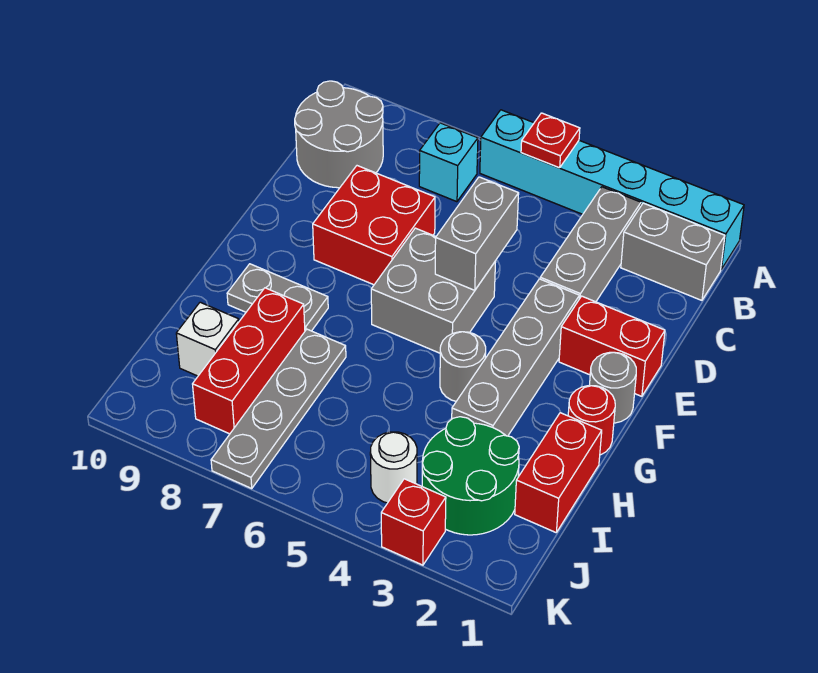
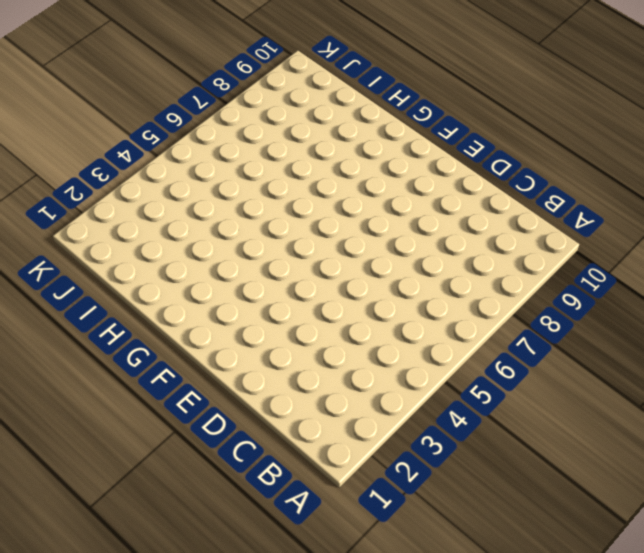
none -> cyan 1x6 brick [480,110,744,269]
none -> grey 1x2 brick [621,203,725,300]
none -> grey 1x3 brick [540,187,641,302]

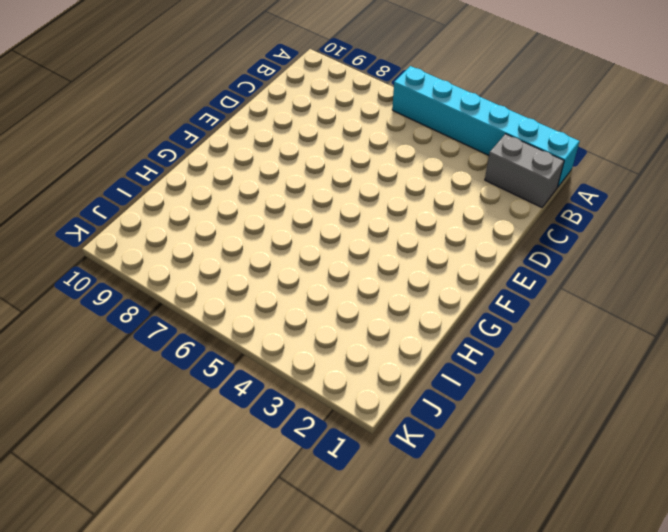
none -> grey 1x3 brick [540,187,641,302]
none -> cyan 1x1 brick [419,123,478,202]
none -> grey 2x2 round brick [295,81,383,188]

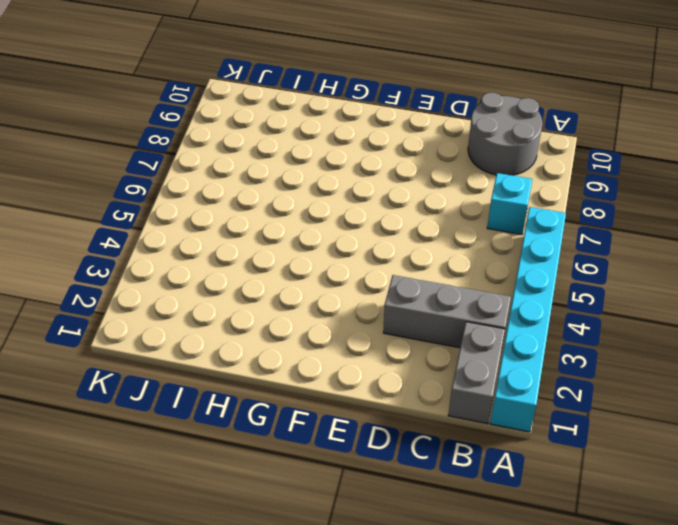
none -> red 2x2 brick [313,166,435,285]
none -> red 1x2 brick [559,296,665,396]
none -> grey 1x4 brick [452,279,579,436]

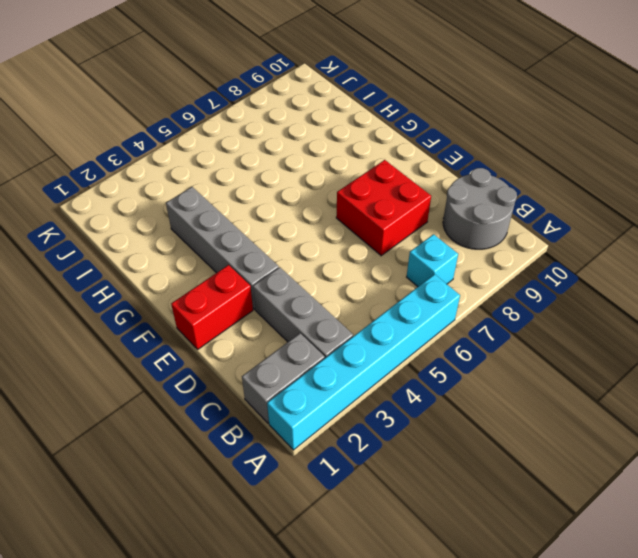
none -> grey 2x2 brick [371,228,496,353]
none -> grey 1x1 round brick [589,352,636,423]
none -> red 1x1 round brick [568,386,615,455]

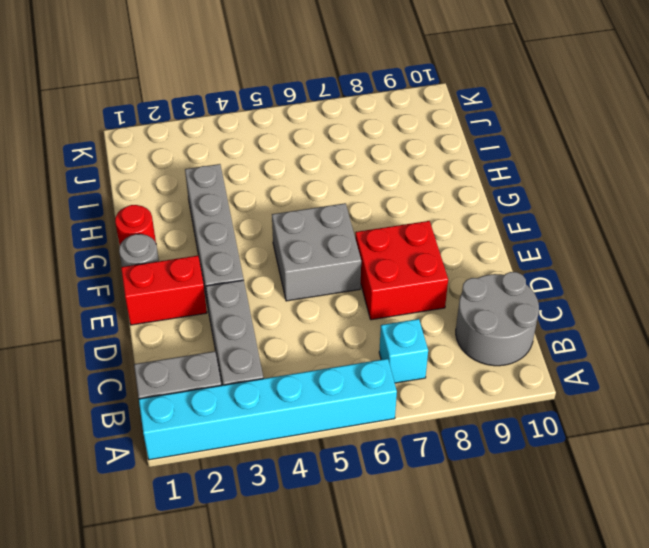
none -> grey 1x1 round brick [440,332,486,401]
none -> grey 1x2 plate [227,264,328,331]
none -> red 1x2 brick [515,413,602,532]

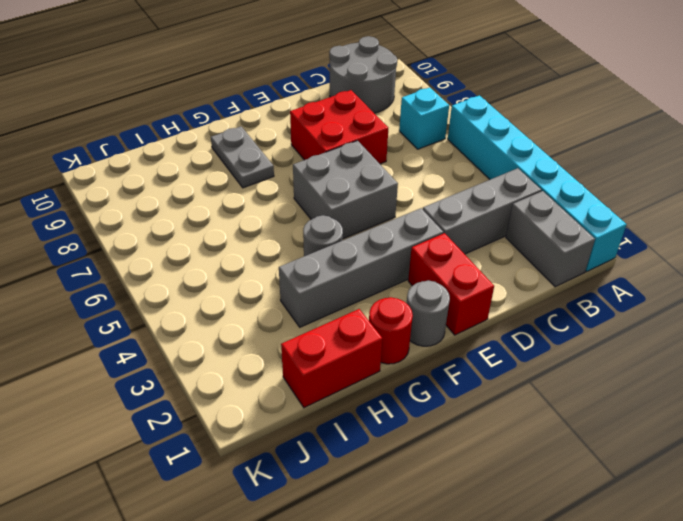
none -> grey 1x4 plate [211,329,346,488]
none -> red 1x3 brick [193,288,305,434]
none -> green 2x2 round brick [422,417,519,535]

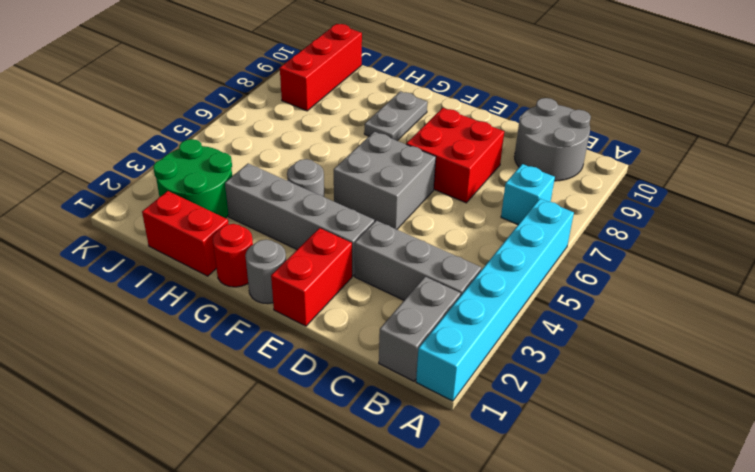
red 1x3 brick [280,24,362,111] -> red 1x3 brick turned to [193,288,305,434]
none -> grey 1x4 plate [211,329,346,488]
none -> white 1x1 brick [176,302,239,376]
none -> white 1x1 round brick [370,432,417,503]

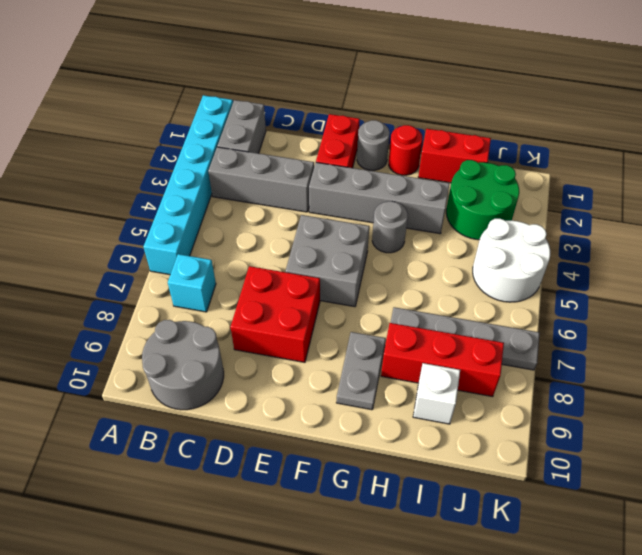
white 2x2 round brick [473,219,550,302] -> white 1x1 round brick [370,432,417,503]
none -> red 1x1 brick [381,479,446,565]
none -> red 1x1 plate [521,113,580,168]
none -> grey 1x2 brick [435,177,519,290]

